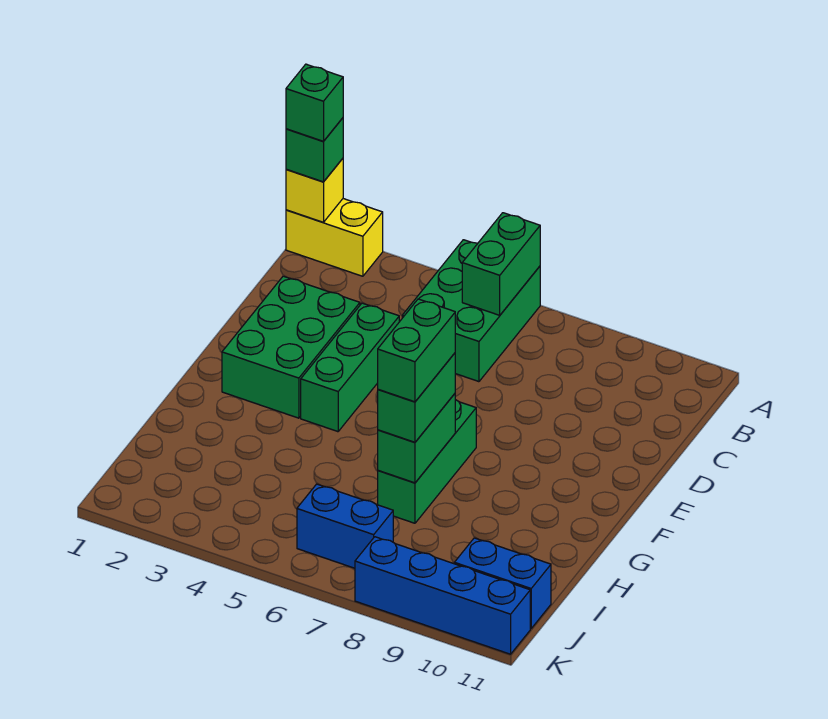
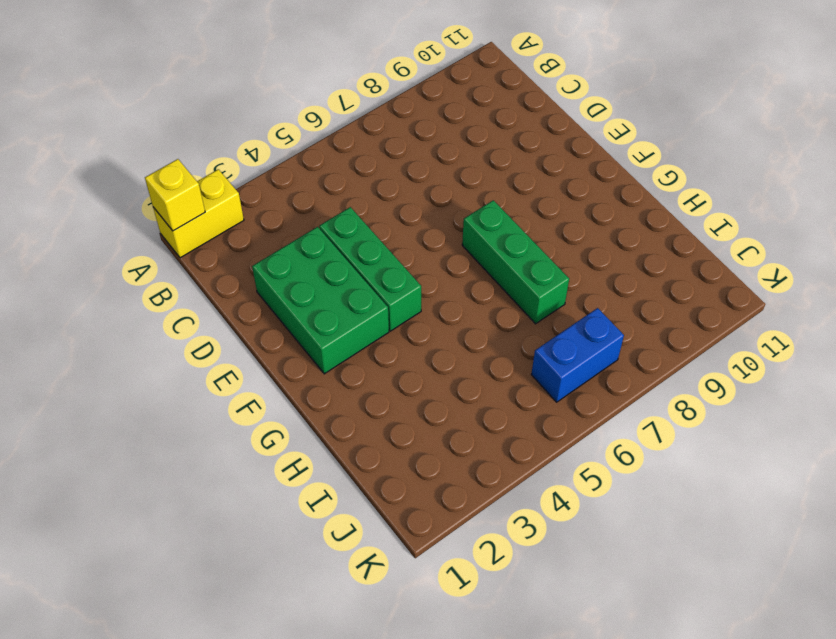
none -> green 2x3 brick [402,240,540,382]
none -> blue 1x2 brick [454,538,551,628]
none -> blue 1x4 brick [355,537,530,654]

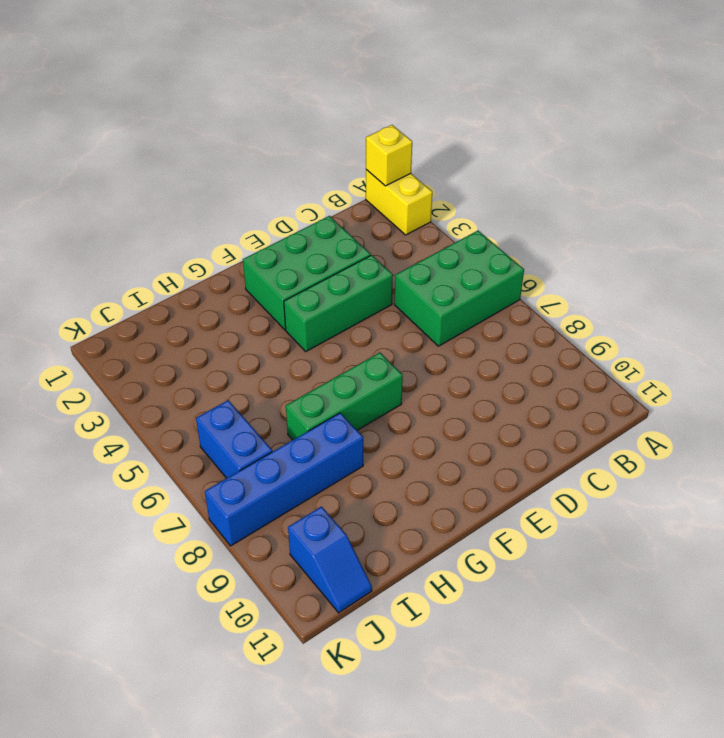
blue 1x4 brick [205,413,363,546] -> blue 1x4 brick turned to [355,537,530,654]
blue 1x2 slope [288,507,372,613] -> blue 1x2 brick [454,538,551,628]
none -> green 1x2 brick [462,213,540,315]
none -> green 1x2 brick [378,394,455,483]
none -> green 1x1 brick [286,118,343,182]

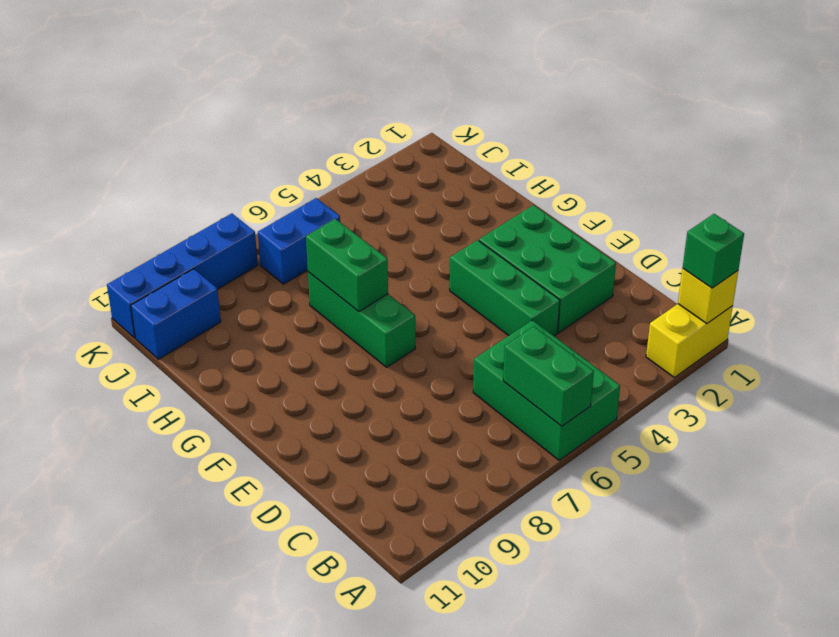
none -> green 1x2 brick [378,353,455,442]
none -> green 1x1 brick [286,64,343,141]
none -> green 1x2 brick [378,299,455,402]

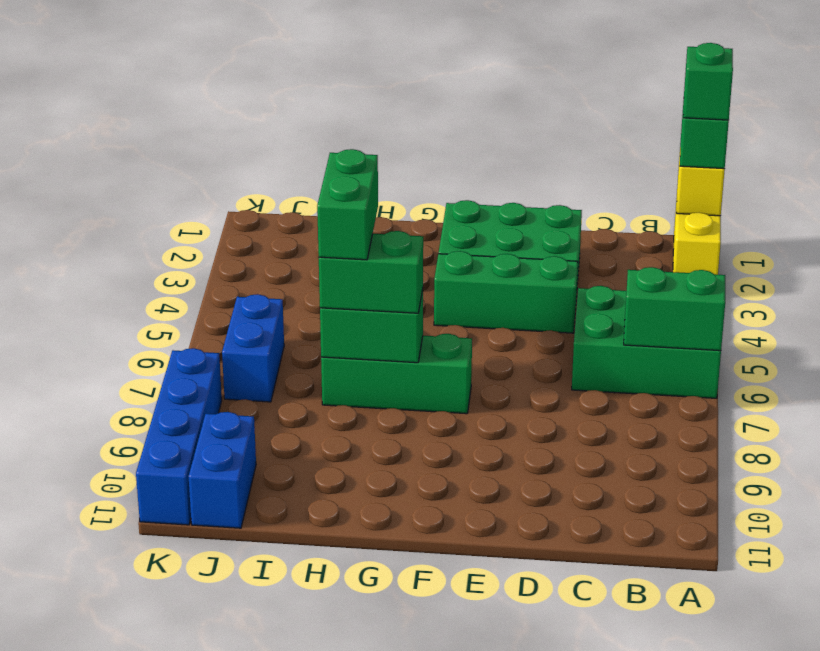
green 1x2 brick [317,149,378,260] -> green 1x2 brick turned to [378,299,455,402]

